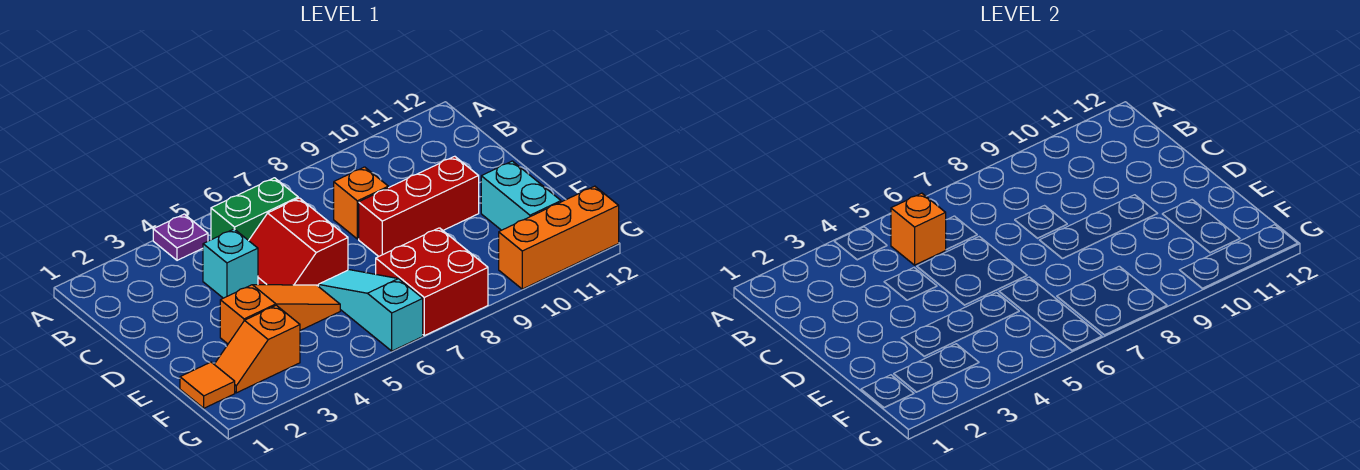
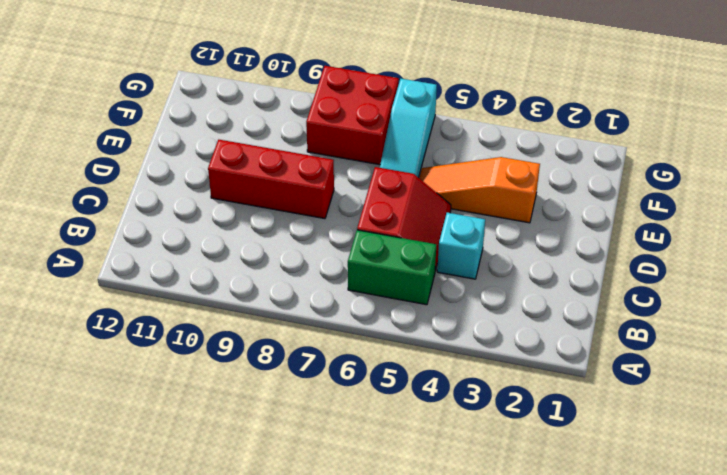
none -> purple 1x1 plate [153,214,208,260]
none -> orange 1x1 brick [334,167,388,239]
none -> cyan 1x2 brick [481,161,561,230]

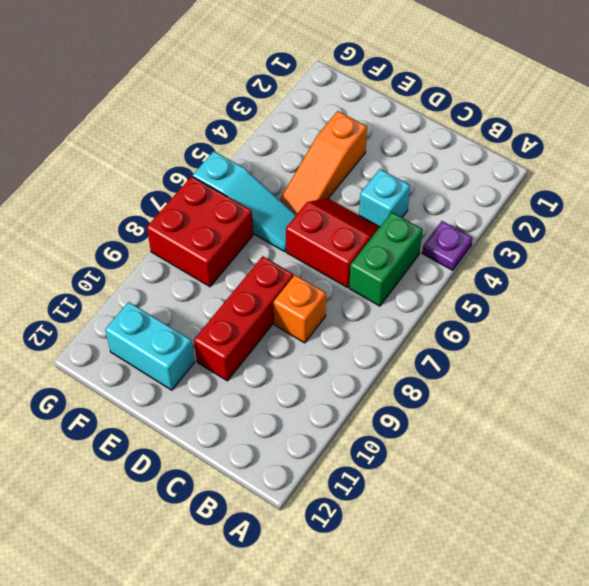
none -> orange 1x1 tile [180,362,235,408]
none -> orange 1x2 slope [214,305,300,393]
none -> orange 1x3 brick [499,186,619,289]

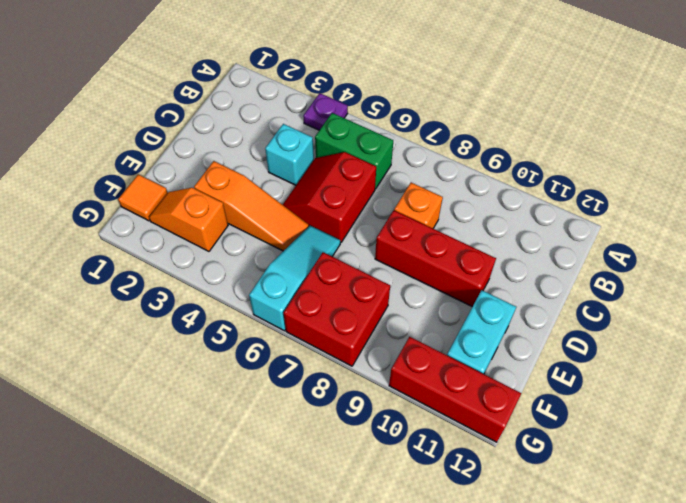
red 1x3 brick [389,337,521,442] -> orange 1x3 brick [499,186,619,289]
none -> orange 1x1 brick [891,193,946,265]

